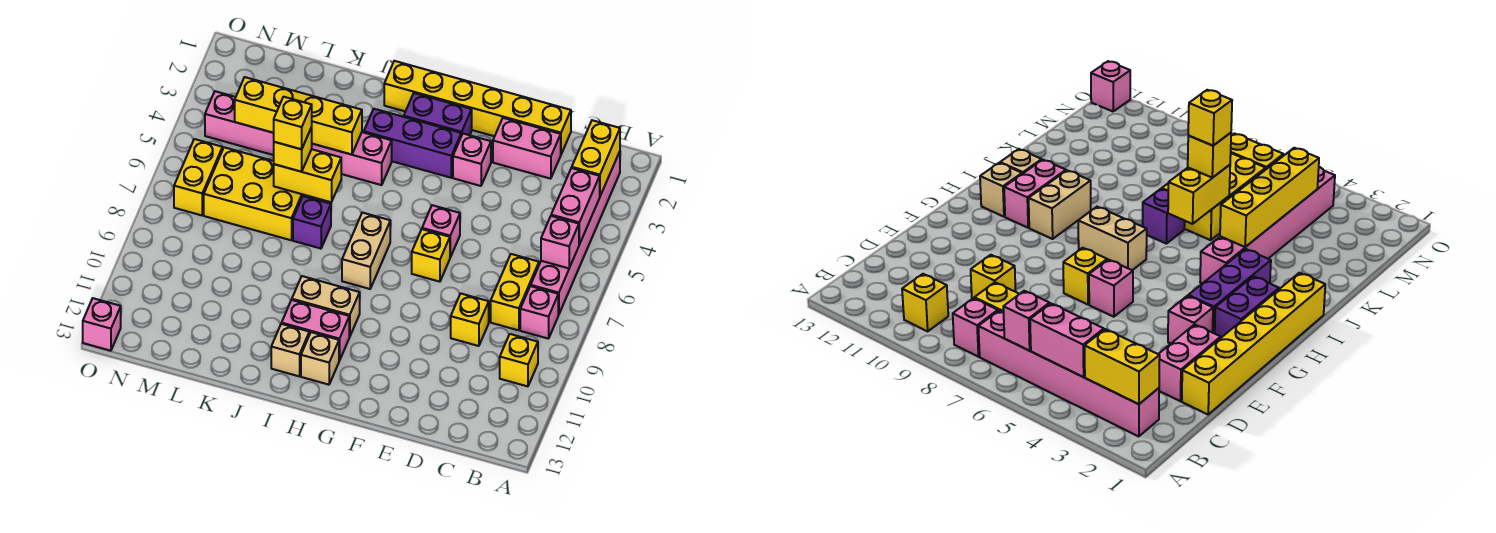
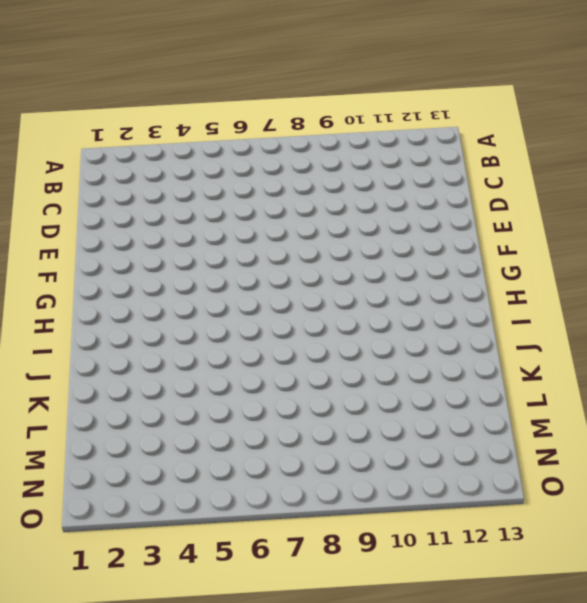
none -> pink 1x6 brick [531,152,620,315]
none -> pink 1x1 brick [520,286,558,339]
none -> yellow 1x1 brick [500,334,538,386]

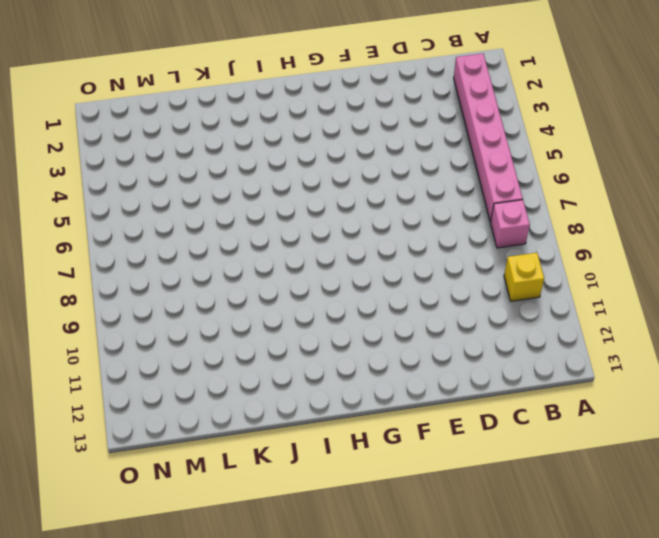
none -> yellow 1x2 brick [491,254,539,330]
none -> yellow 1x6 brick [384,61,571,154]
none -> pink 1x2 brick [493,118,561,179]

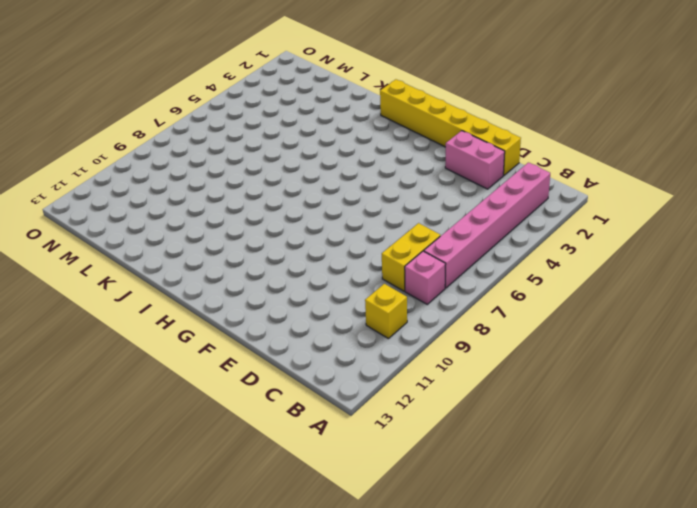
none -> yellow 1x1 brick [451,294,489,346]
none -> pink 1x1 brick [453,134,491,186]
none -> pink 1x1 brick [422,205,460,257]

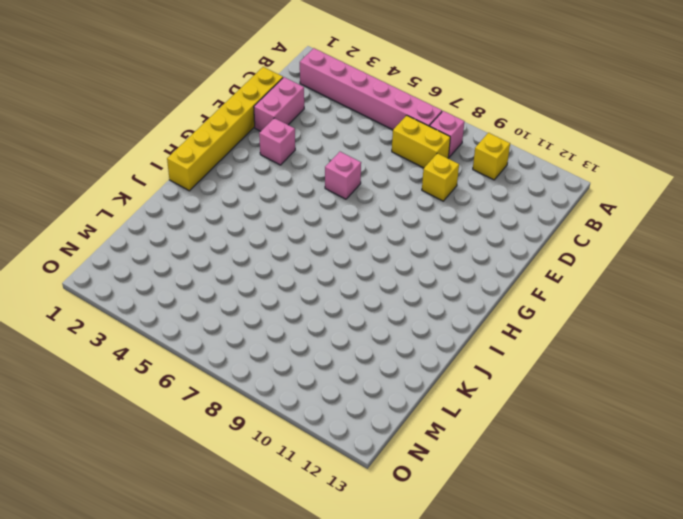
none -> yellow 1x1 brick [412,229,450,282]
none -> purple 1x2 brick [404,93,472,136]
none -> purple 1x3 brick [364,109,461,178]

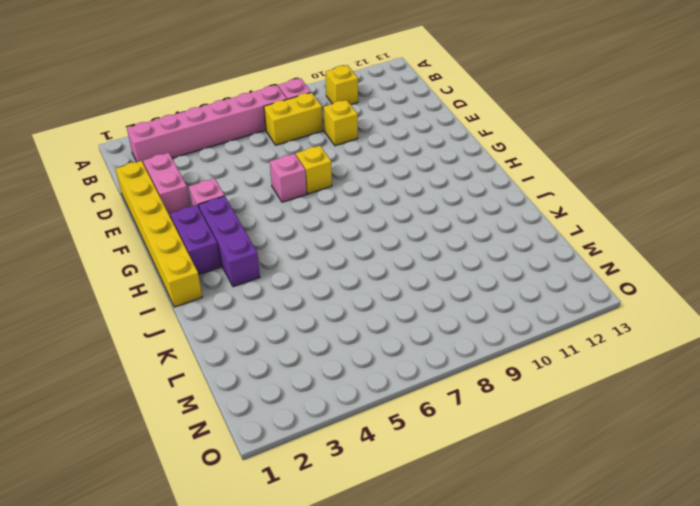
none -> tan 1x2 brick [342,213,390,289]
none -> tan 1x2 brick [292,276,360,337]
none -> pink 1x2 brick [282,300,349,361]

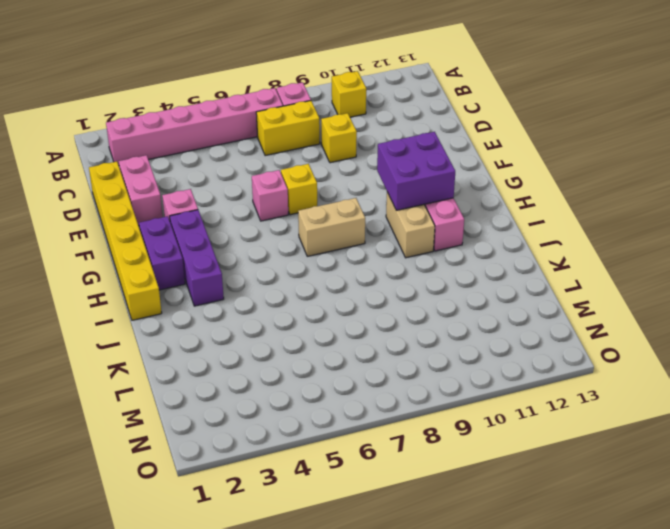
purple 2x2 brick [377,132,455,210] -> none
none -> tan 1x1 brick [301,332,339,385]
none -> pink 1x6 brick [205,91,392,185]
none -> tan 1x1 brick [271,324,309,376]

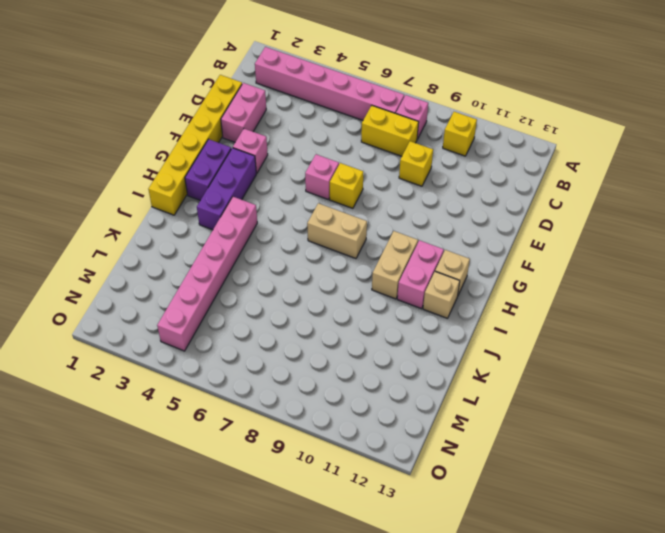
none -> purple 1x1 brick [293,196,331,249]
none -> yellow 2x3 brick [204,147,310,240]
none -> yellow 1x2 brick [174,139,222,215]

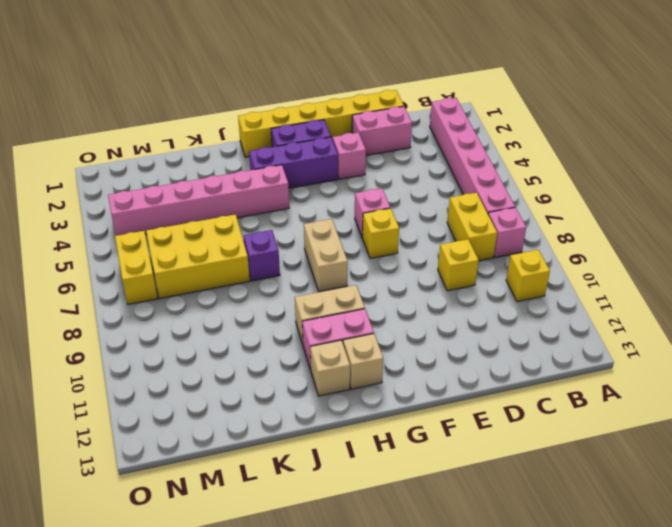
none -> pink 1x1 brick [83,298,121,351]
none -> yellow 1x2 brick [572,120,620,196]
none -> pink 1x2 brick [551,168,600,244]

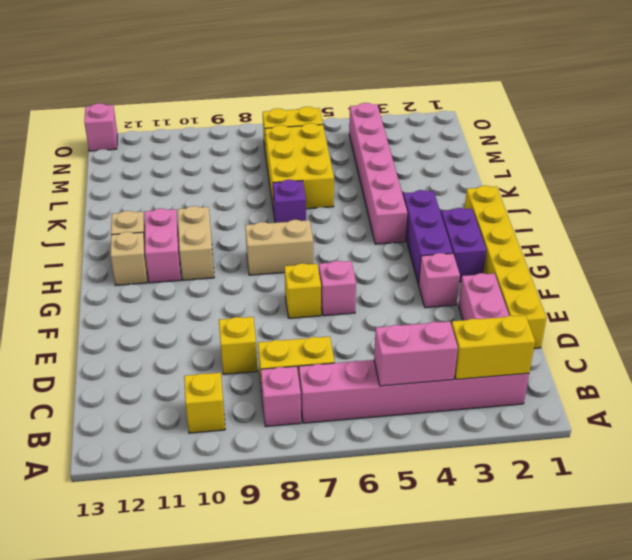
none -> pink 1x1 brick [541,216,579,268]
none -> yellow 1x4 brick [235,77,362,155]
none -> yellow 1x2 brick [274,149,341,202]

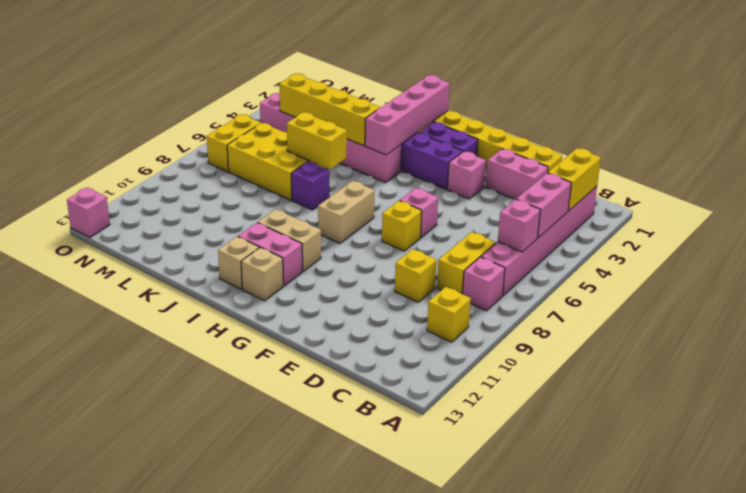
pink 1x4 brick [365,75,450,155] -> none
none -> yellow 1x1 brick [274,127,312,172]
none -> yellow 1x1 brick [274,97,312,149]

